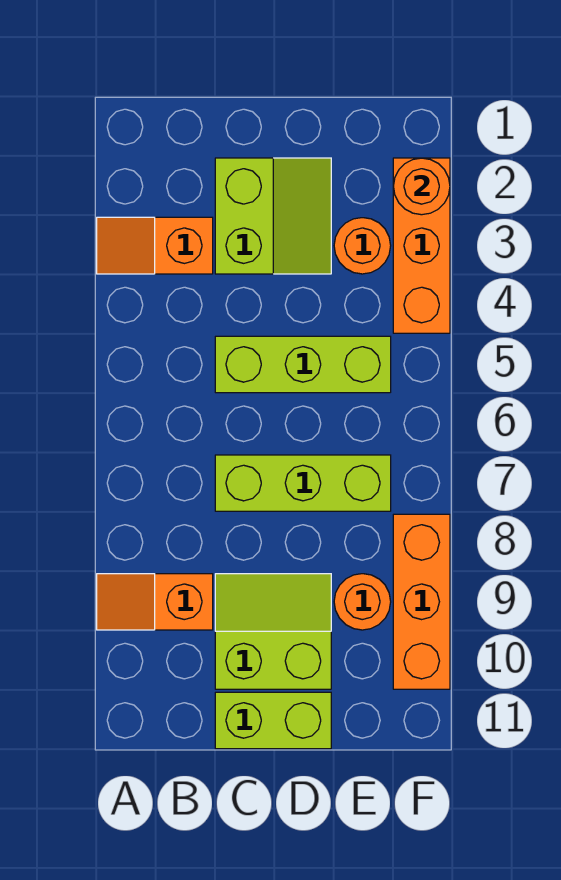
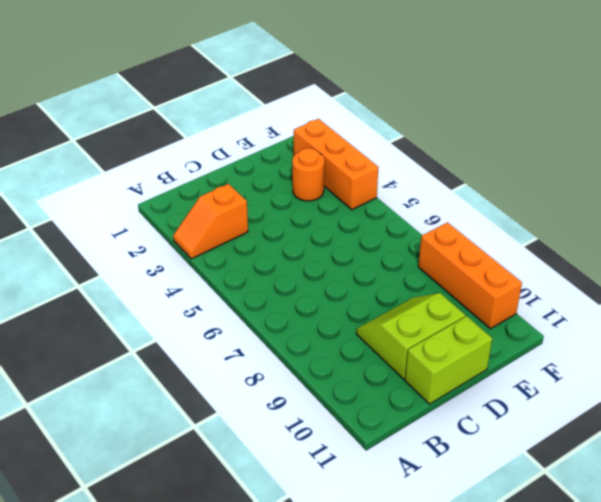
none -> orange 1x2 slope [97,574,213,630]
none -> lime 2x2 slope [215,158,331,274]
none -> lime 1x3 brick [215,336,391,393]

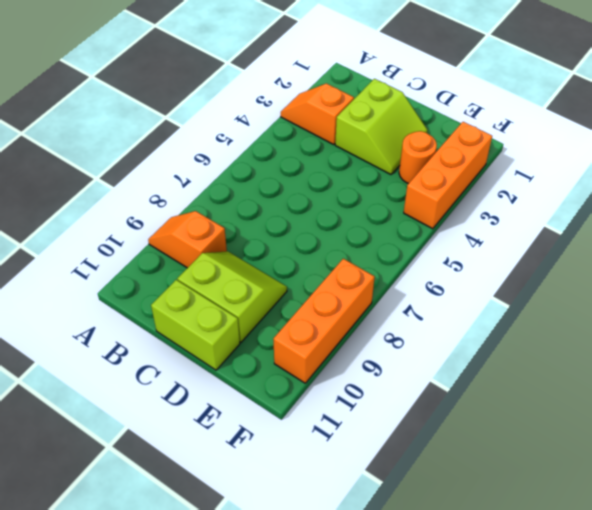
none -> lime 1x3 brick [215,336,391,393]
none -> lime 1x3 brick [215,455,391,511]
none -> orange 1x1 round brick [334,574,391,630]

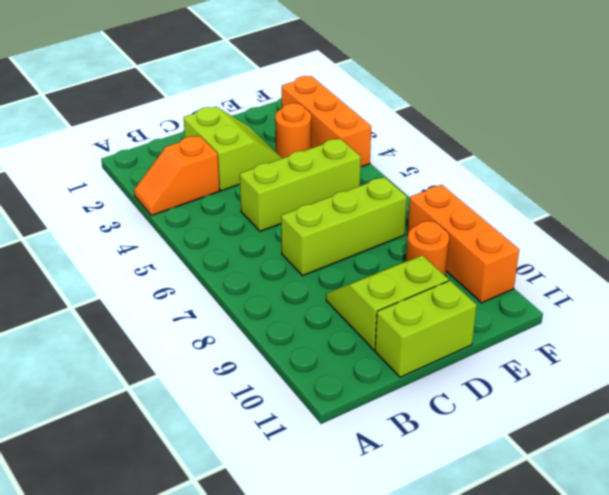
none -> orange 1x2 slope [97,574,213,630]
none -> orange 1x1 round brick [393,158,450,215]

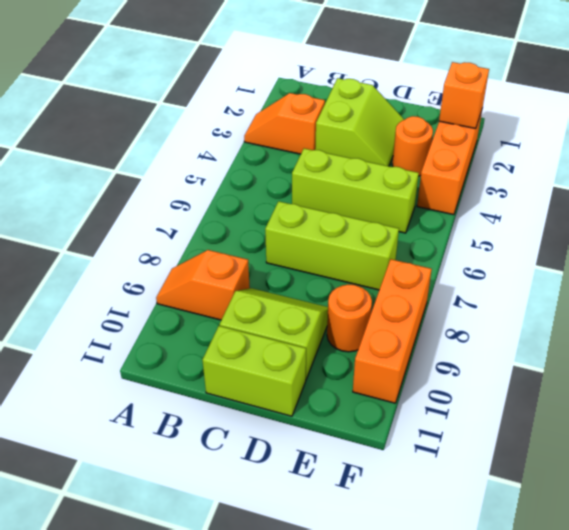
orange 1x1 brick [439,62,489,129] -> orange 1x1 round brick [393,158,450,215]

